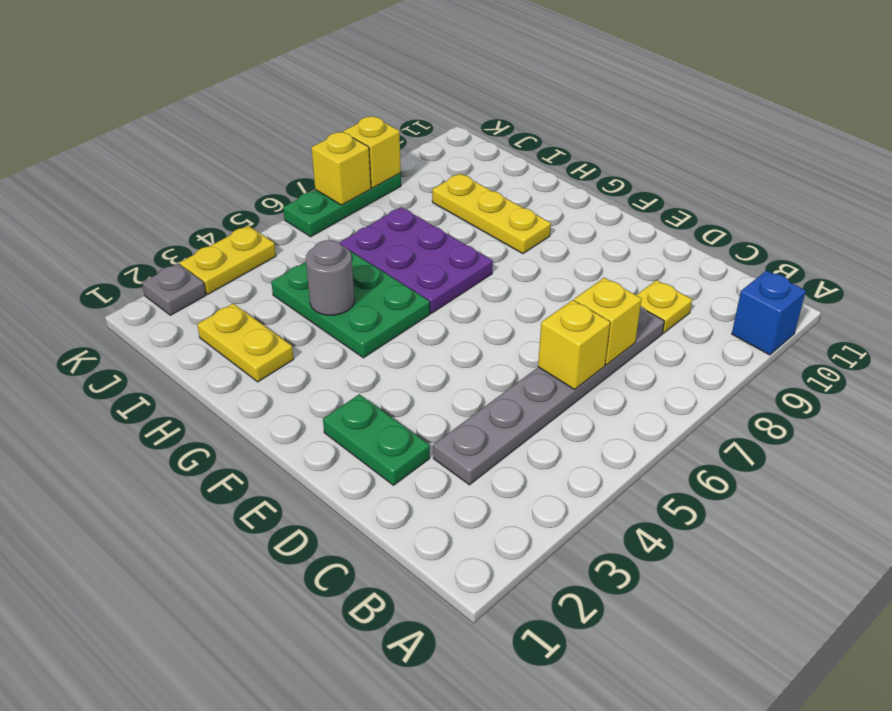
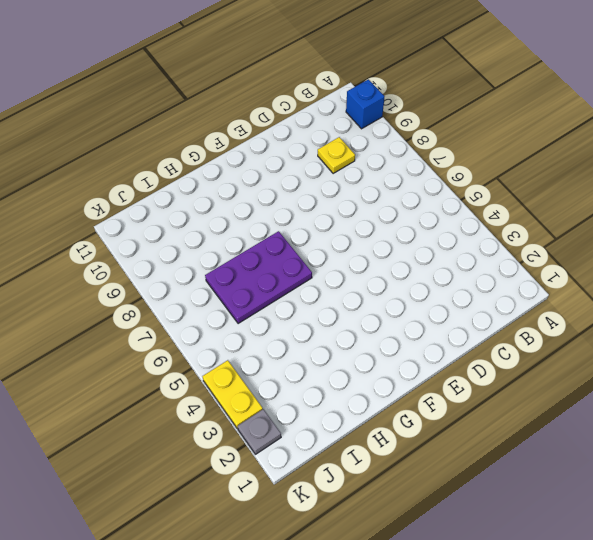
none -> grey 1x6 plate [433,306,664,485]
none -> green 1x2 plate [323,394,430,485]
none -> green 2x3 plate [271,251,430,358]

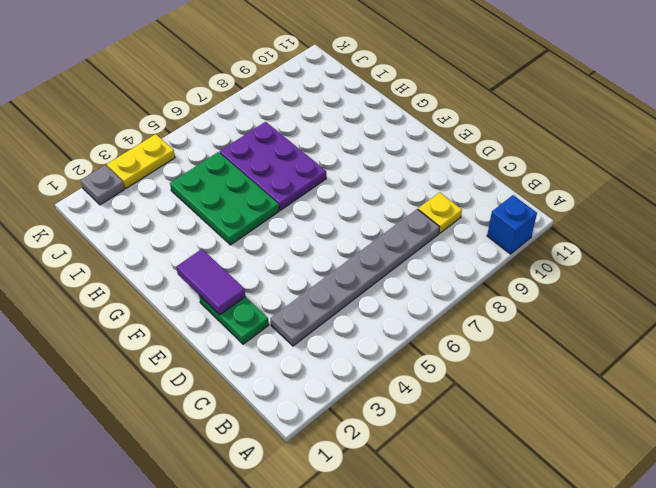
purple 1x2 tile [176,249,245,315] -> none
none -> yellow 1x3 plate [432,174,551,254]
none -> yellow 1x2 plate [197,304,294,382]
none -> green 1x3 plate [283,173,401,237]

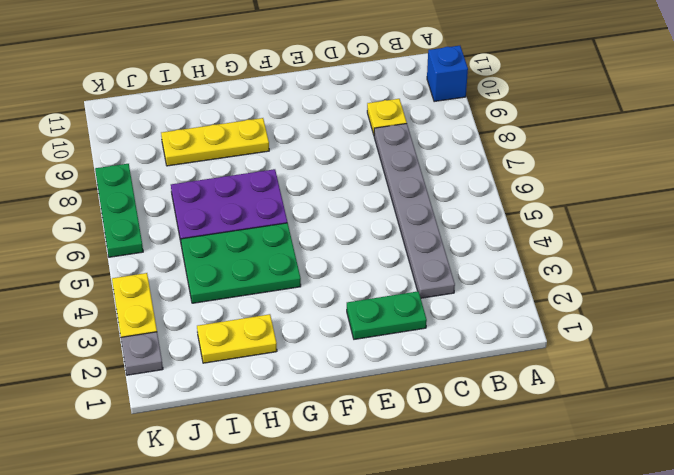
none -> yellow 1x1 brick [538,300,610,389]
none -> yellow 1x1 brick [574,278,642,365]
none -> grey 1x1 round brick [306,240,354,315]

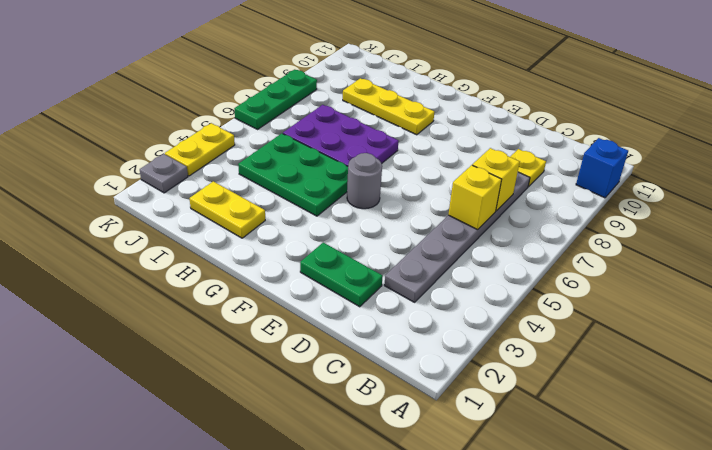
grey 1x1 round brick [347,153,382,209] -> grey 1x1 round brick moved to [306,240,354,315]
none -> yellow 1x1 brick [311,132,371,205]
none -> yellow 1x1 brick [343,116,401,188]

